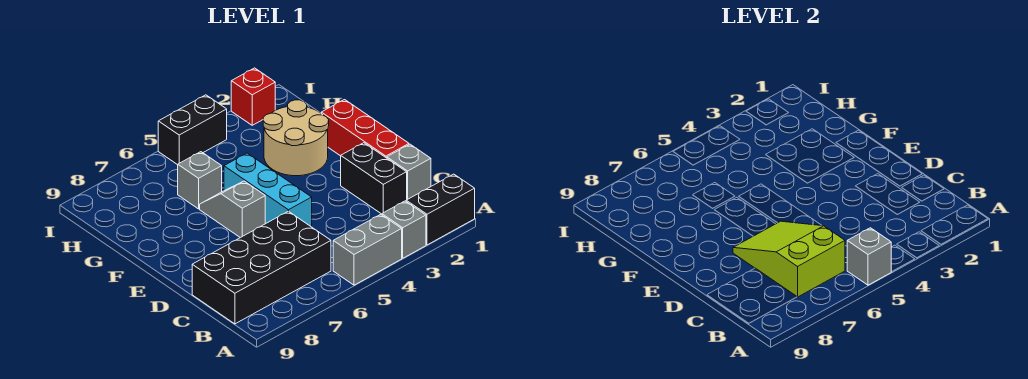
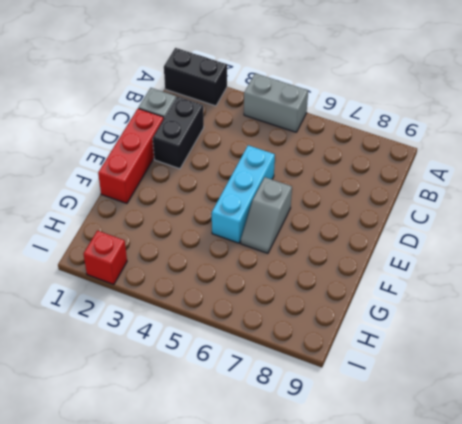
none -> grey 1x1 brick [382,201,426,258]
none -> black 2x4 brick [192,211,331,324]
none -> tan 2x2 round brick [263,100,329,176]

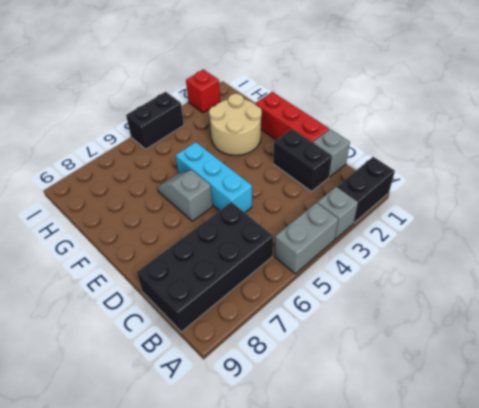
none -> grey 1x1 brick [178,152,222,209]
none -> grey 1x1 brick [847,228,891,285]
none -> lime 2x3 slope [733,221,845,297]

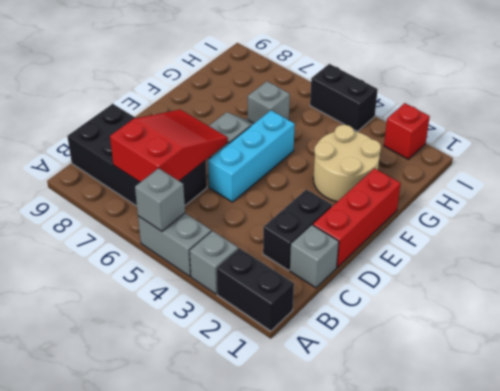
red 2x3 slope [110,109,228,182] -> lime 2x3 slope [733,221,845,297]

